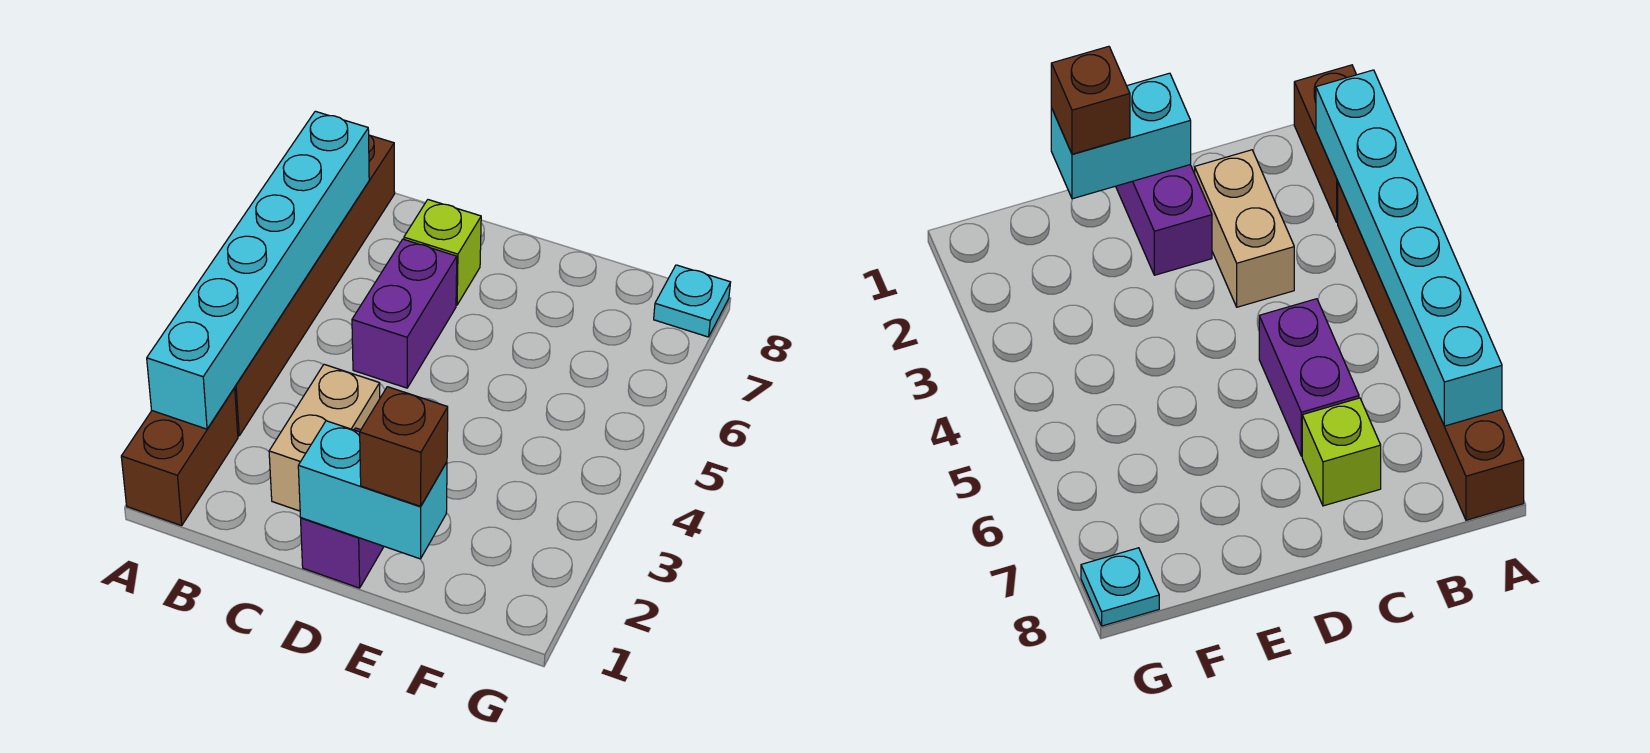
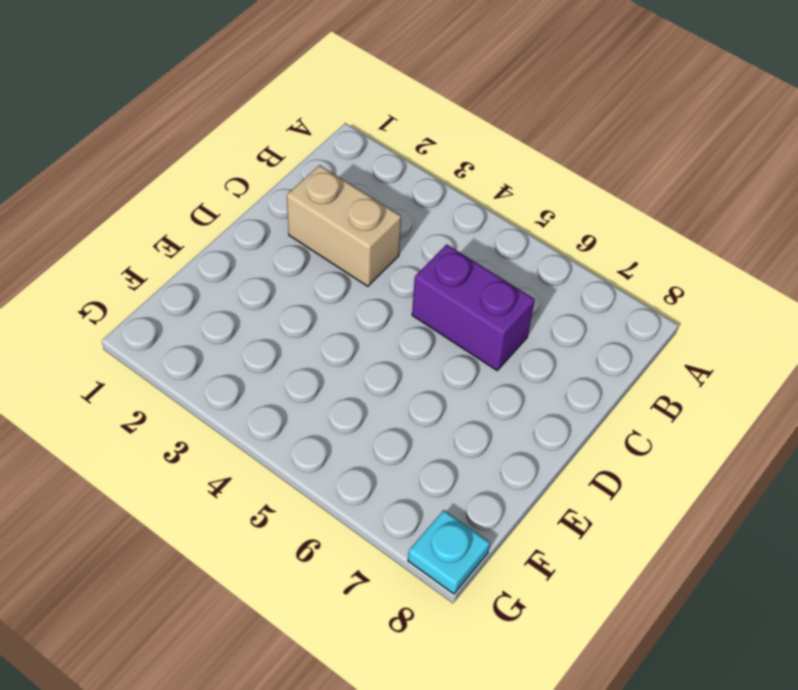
none -> brown 1x2 brick [121,388,238,526]
none -> brown 1x6 brick [235,135,395,436]

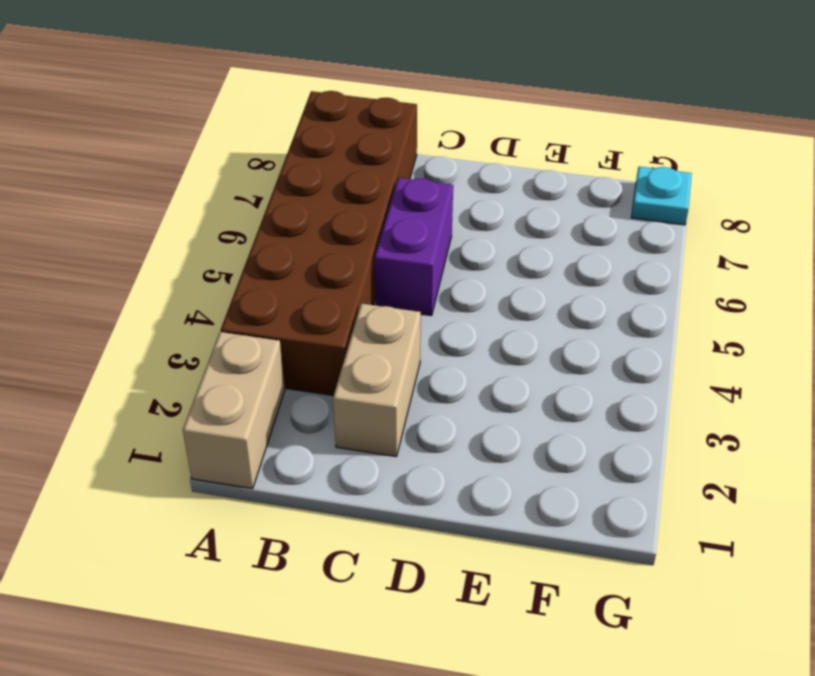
tan 1x2 brick [183,332,285,489] -> brown 1x2 brick [121,388,238,526]
brown 2x6 brick [221,91,417,396] -> brown 1x6 brick [235,135,395,436]
none -> lime 1x1 brick [404,200,481,305]
none -> purple 1x2 brick [301,428,384,588]

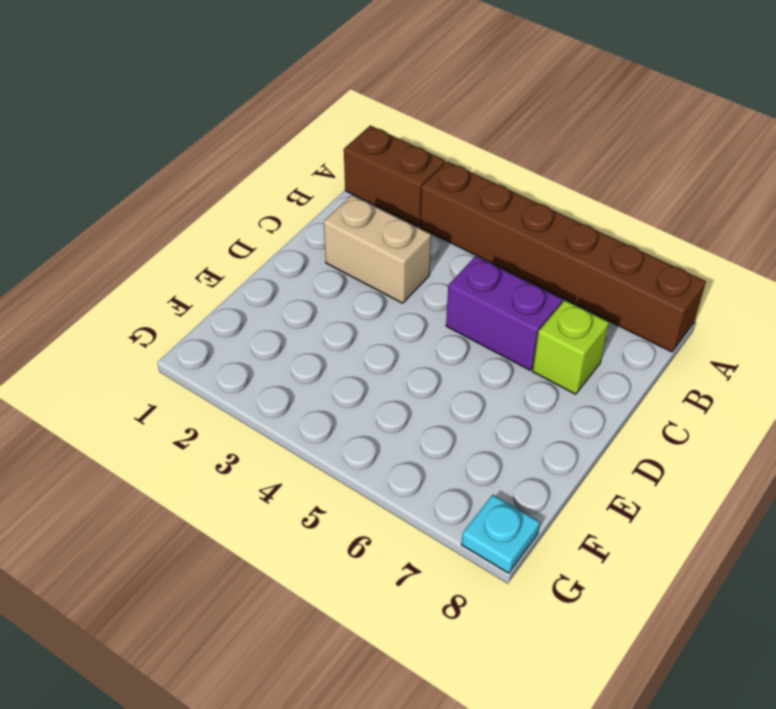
none -> purple 1x2 brick [301,428,384,588]
none -> cyan 1x6 brick [147,111,369,429]

